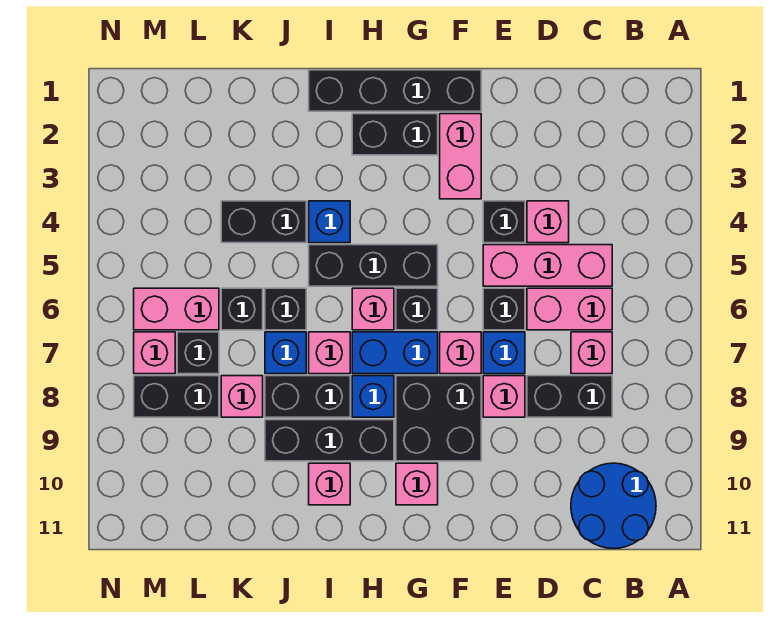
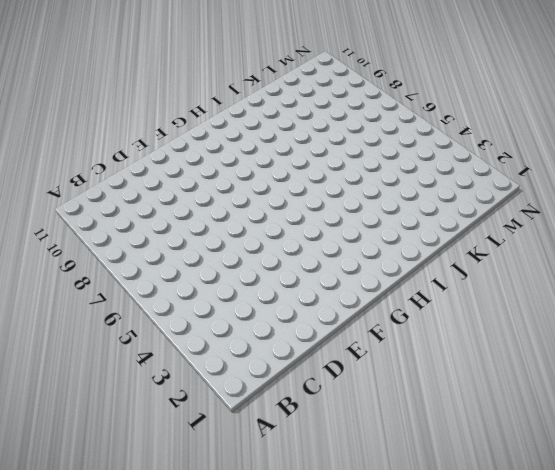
none -> blue 2x2 round brick [571,463,656,549]
none -> pink 1x3 brick [483,245,612,286]
none -> pink 1x2 brick [527,288,612,330]
none -> pink 1x1 brick [571,332,612,374]

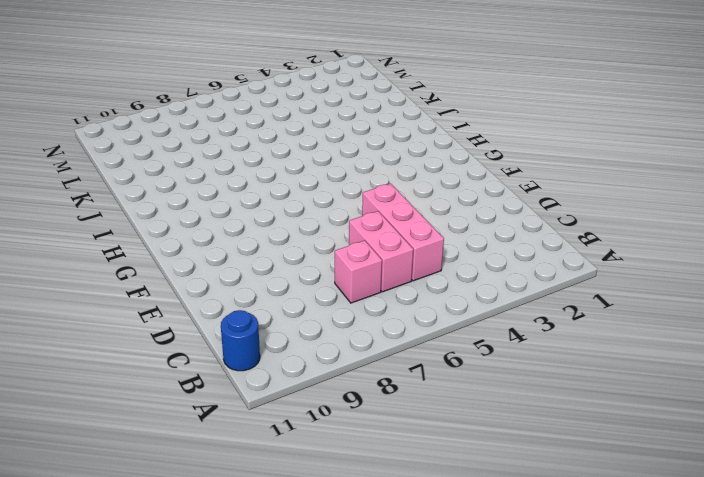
blue 1x1 round brick [221,310,260,371] -> blue 2x2 round brick [571,463,656,549]
none -> black 1x2 brick [527,376,612,417]
none -> pink 1x1 brick [527,201,569,243]
none -> black 1x1 brick [483,201,525,243]
none -> black 1x1 brick [483,288,525,330]

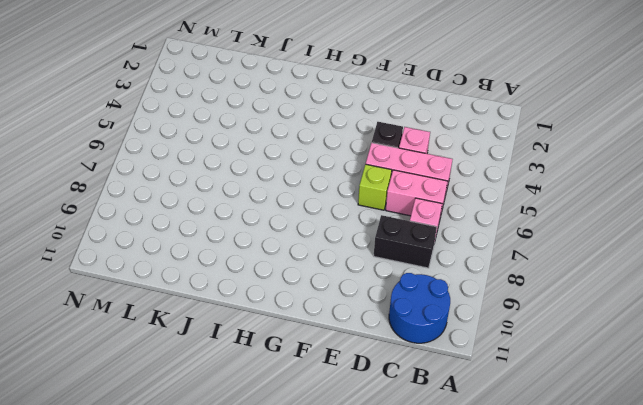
lime 1x1 brick [358,164,392,210] -> black 1x1 brick [483,288,525,330]
none -> blue 1x1 brick [483,332,525,374]
none -> pink 1x1 brick [483,376,525,417]
none -> black 1x4 brick [309,70,481,111]
none -> pink 1x2 brick [440,114,481,199]

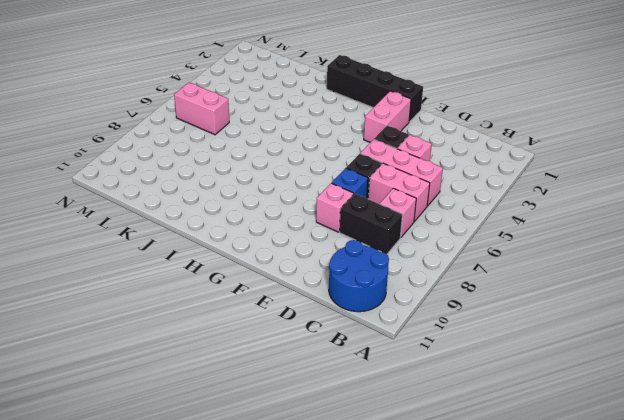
none -> pink 1x1 brick [440,332,481,374]
none -> black 2x2 brick [396,376,481,461]
none -> black 1x2 brick [352,114,438,155]
none -> black 1x3 brick [309,245,438,286]

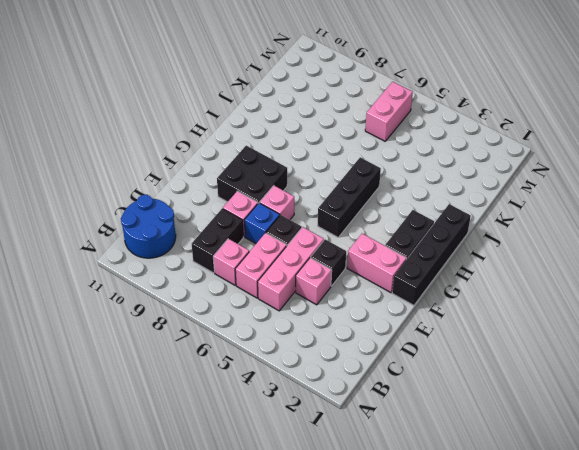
none -> black 1x1 brick [396,288,438,330]
none -> blue 1x2 brick [352,332,438,374]
none -> pink 1x1 brick [396,463,438,505]
none -> pink 1x1 brick [352,288,394,330]

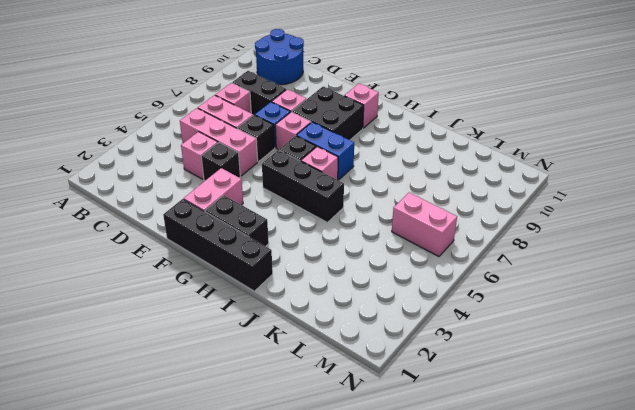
none -> blue 1x1 brick [352,376,394,417]
none -> black 1x3 brick [265,420,394,461]
none -> blue 1x1 brick [309,201,350,243]
none -> pink 1x1 brick [309,332,350,374]

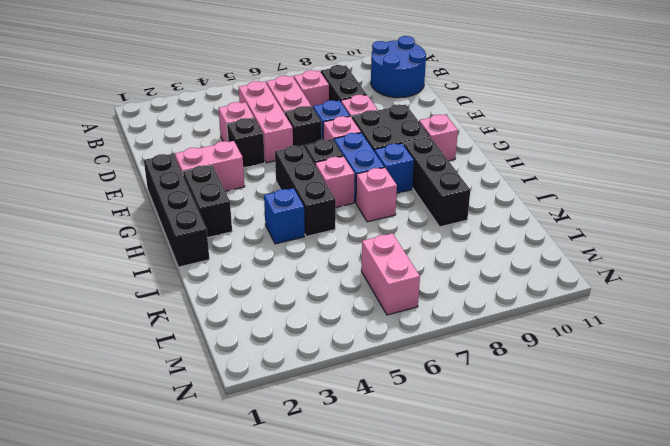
none -> black 1x2 brick [265,376,350,417]
none -> pink 1x1 brick [309,463,350,505]
none -> black 1x2 brick [221,201,306,243]
none -> black 1x1 brick [265,288,306,330]

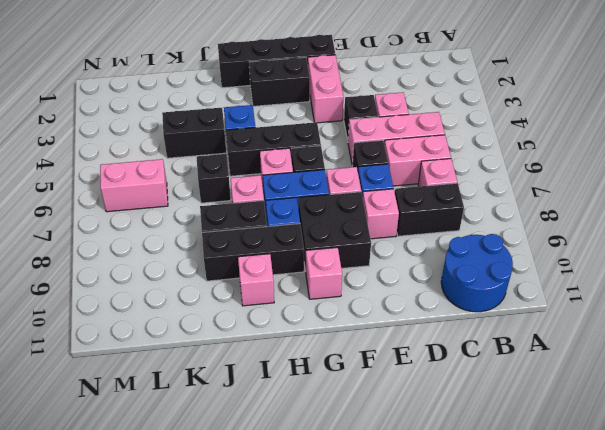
none -> blue 1x1 brick [265,332,306,374]
none -> black 1x1 brick [221,288,263,330]
none -> pink 1x1 brick [221,376,263,417]
none -> black 1x1 brick [177,332,219,374]

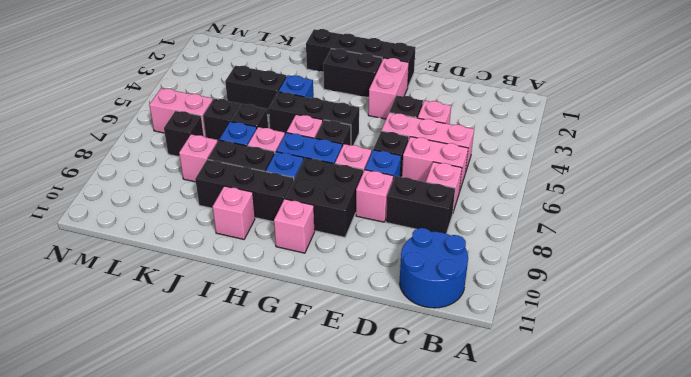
none -> black 1x2 brick [134,376,219,417]
none -> pink 1x1 brick [134,332,175,374]

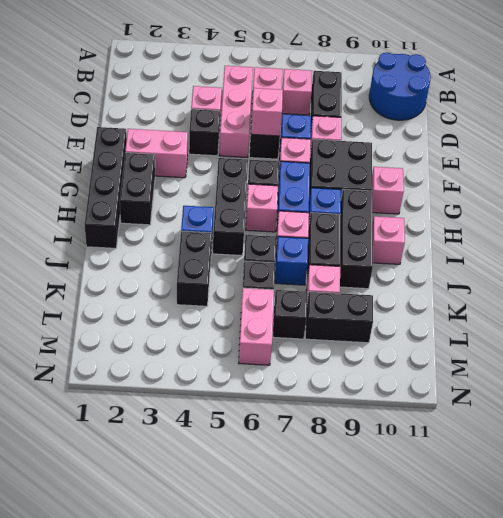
pink 1x1 brick [251,88,283,136] -> pink 1x1 brick moved to [134,332,175,374]
black 1x2 brick [305,292,373,343] -> black 1x2 brick turned to [134,376,219,417]

